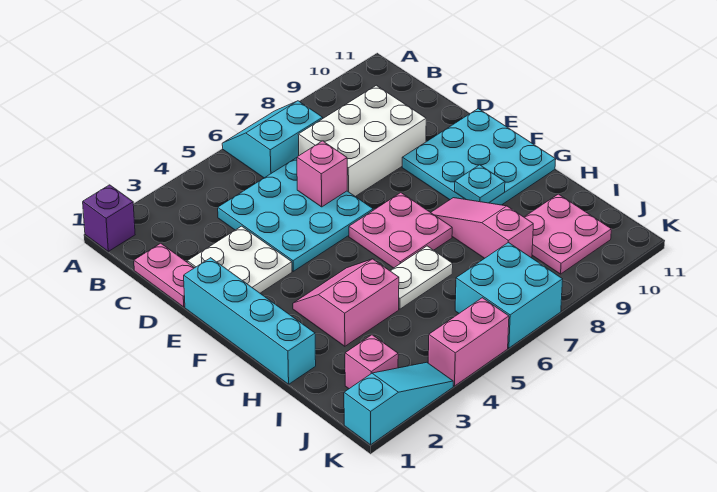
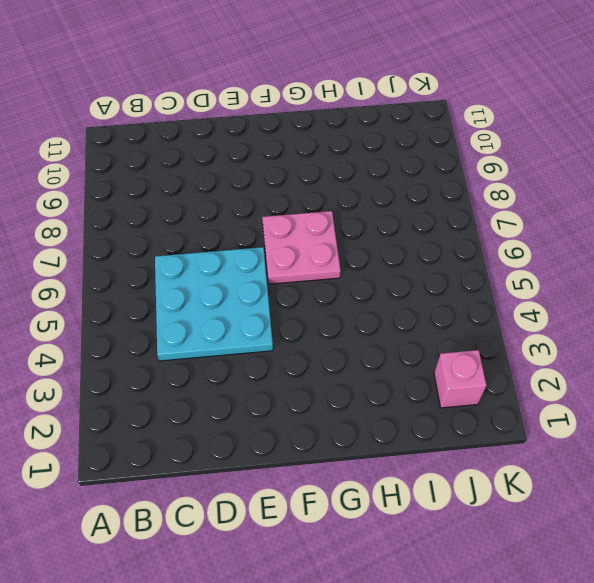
none -> purple 1x1 brick [83,185,135,251]
none -> cyan 2x2 slope [222,101,323,178]
none -> pink 1x2 plate [134,243,194,307]

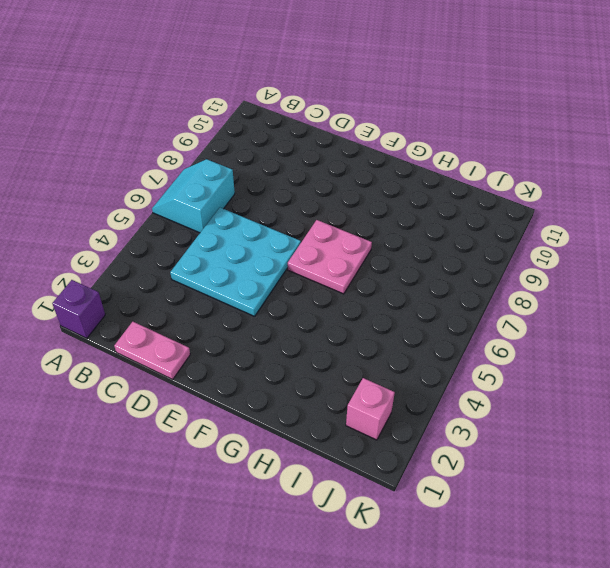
none -> white 2x3 brick [298,85,426,197]
none -> white 2x2 plate [187,226,292,293]
none -> cyan 1x4 brick [184,258,316,384]

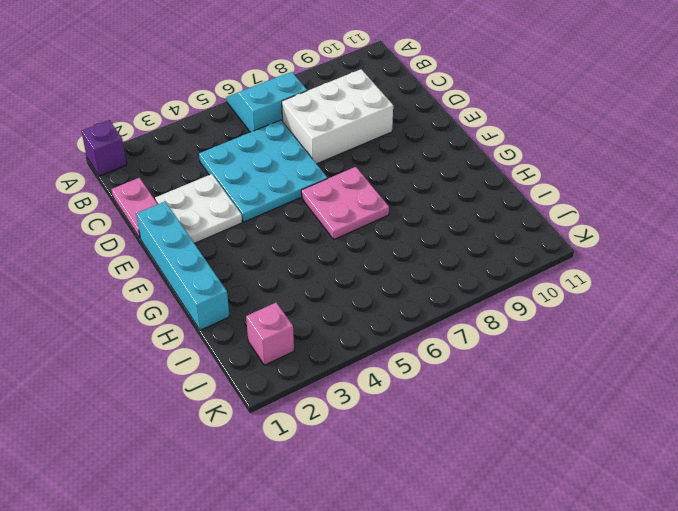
none -> cyan 3x3 plate [402,109,556,205]
none -> pink 2x2 slope [293,259,399,346]
none -> pink 1x3 slope [431,198,533,258]

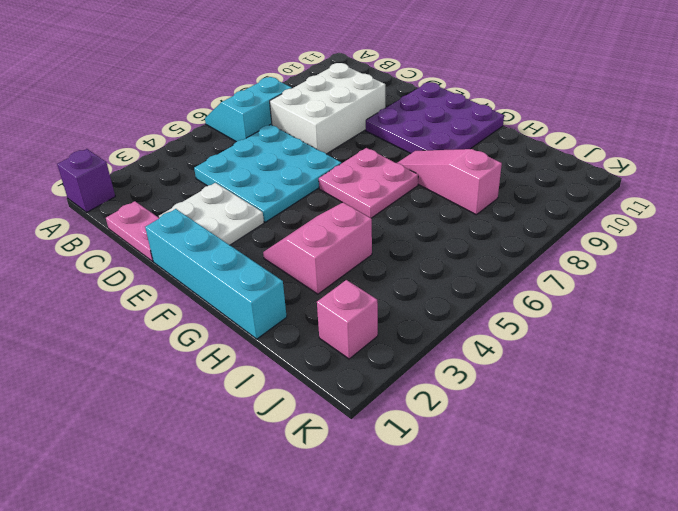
purple 3x3 plate [366,82,504,153] -> cyan 3x3 plate [402,109,556,205]
none -> white 1x2 plate [390,246,453,309]
none -> pink 2x2 plate [524,194,611,274]
none -> cyan 2x2 brick [455,242,563,348]

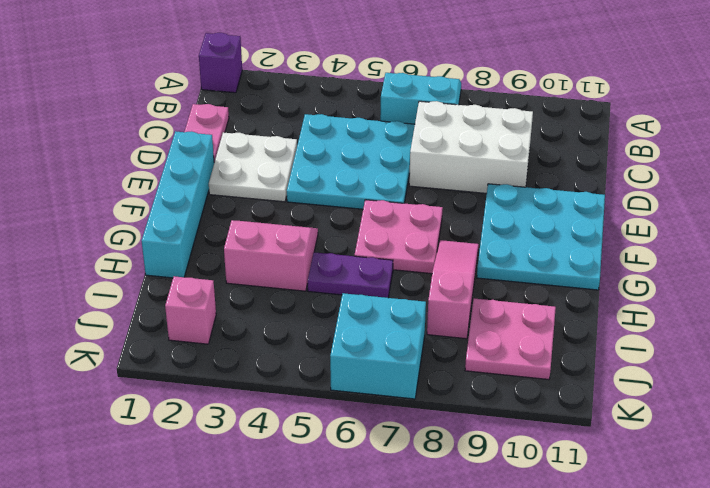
purple 1x2 plate [308,252,393,298] -> white 1x2 plate [390,246,453,309]
none -> cyan 1x3 slope [344,362,453,445]
none -> pink 1x2 brick [428,298,509,386]
none -> pink 1x1 brick [297,141,347,207]

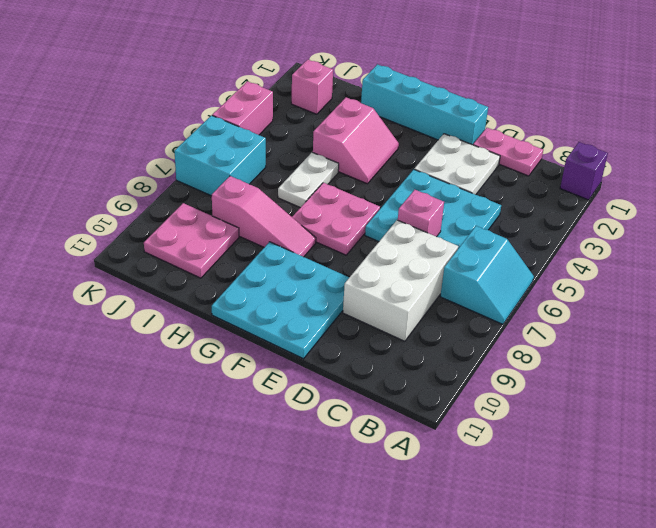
none -> cyan 1x3 slope [344,362,453,445]
none -> cyan 1x1 plate [455,165,505,203]

